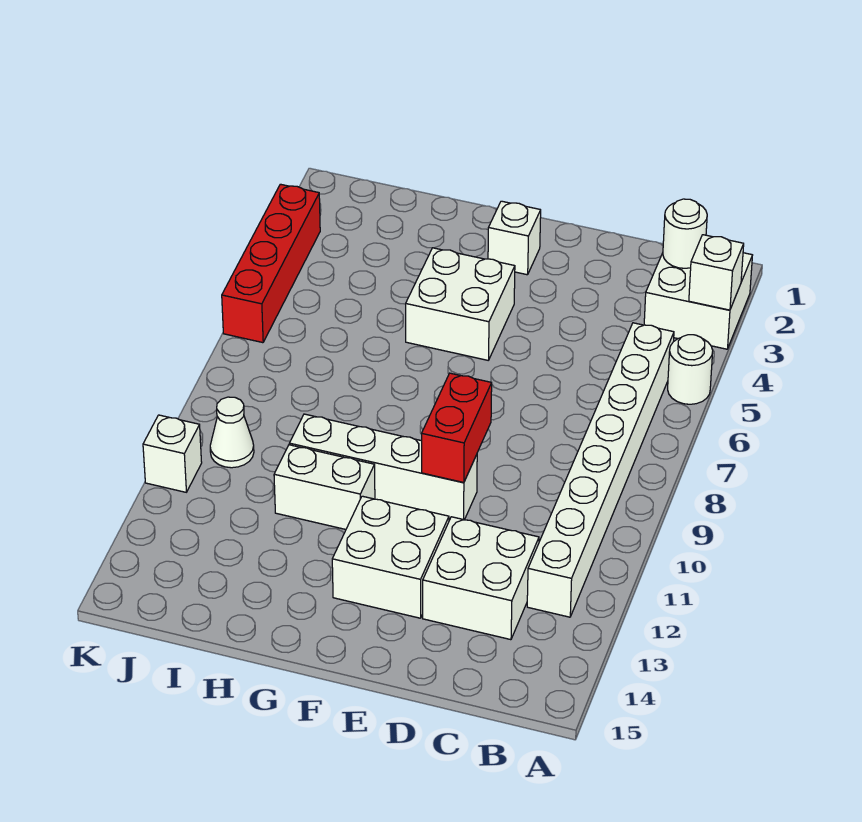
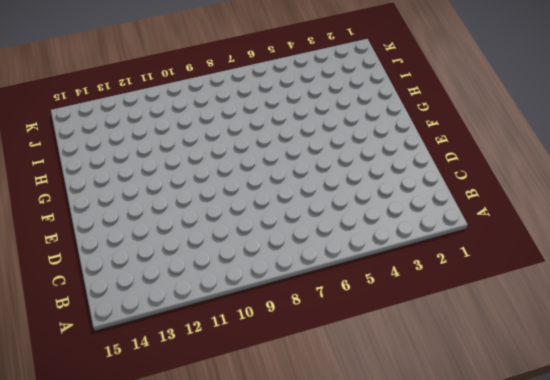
none -> white 2x2 brick [644,253,752,349]
none -> white 1x1 round brick [668,335,713,404]
none -> white 1x8 brick [527,323,674,617]

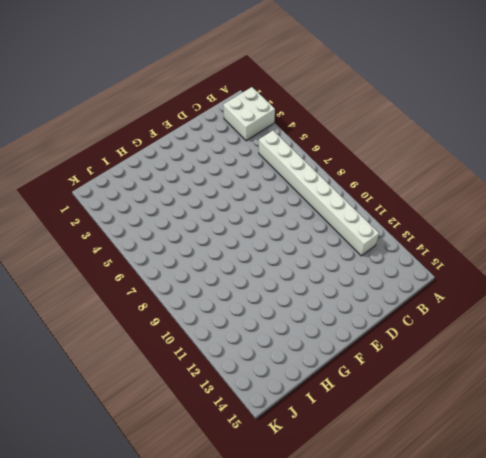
none -> white 1x1 round brick [668,335,713,404]
none -> white 2x2 brick [423,517,539,640]
none -> white 1x4 brick [289,414,477,520]

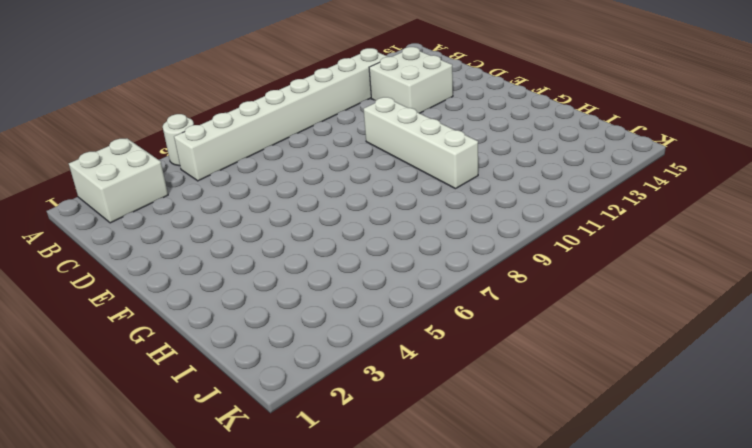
none -> white 2x2 brick [332,496,449,618]
none -> white 1x1 brick [488,201,541,275]
none -> white 2x2 brick [406,248,515,360]

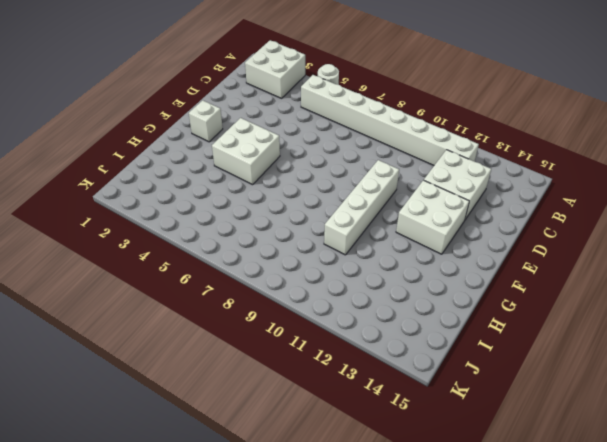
none -> white 1x2 brick [274,445,375,529]
none -> white 1x1 cone [210,397,254,468]
none -> red 1x4 brick [222,184,320,343]

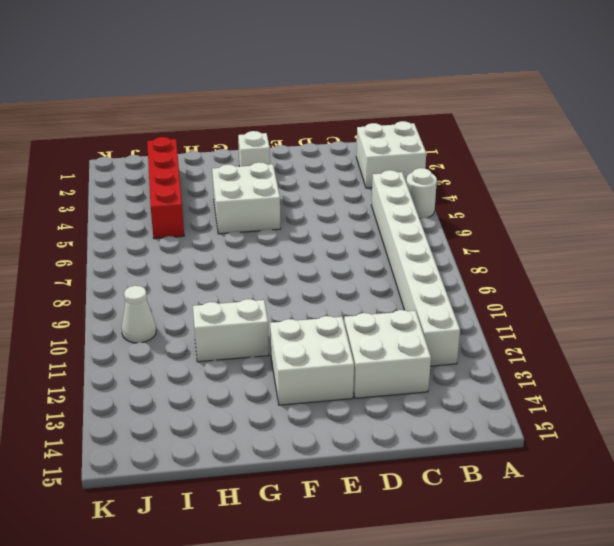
red 1x4 brick [147,137,184,239] -> red 1x4 brick moved to [222,184,320,343]
none -> white 1x4 brick [289,414,477,520]
none -> white 1x1 brick [143,415,202,492]
none -> white 1x1 brick [689,235,744,310]

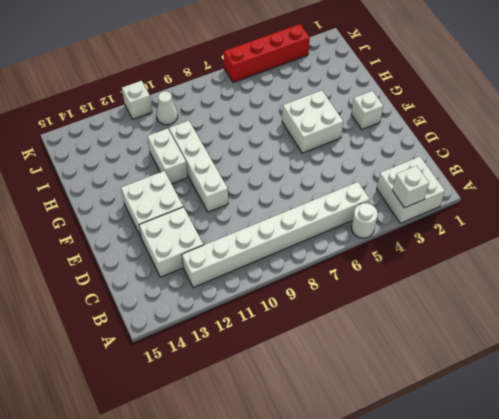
none -> white 1x1 round brick [663,199,707,268]
none -> red 1x2 brick [421,373,492,483]

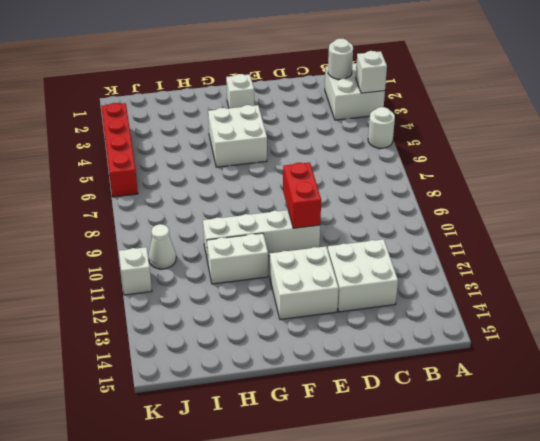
none -> white 1x8 brick [527,323,674,617]

